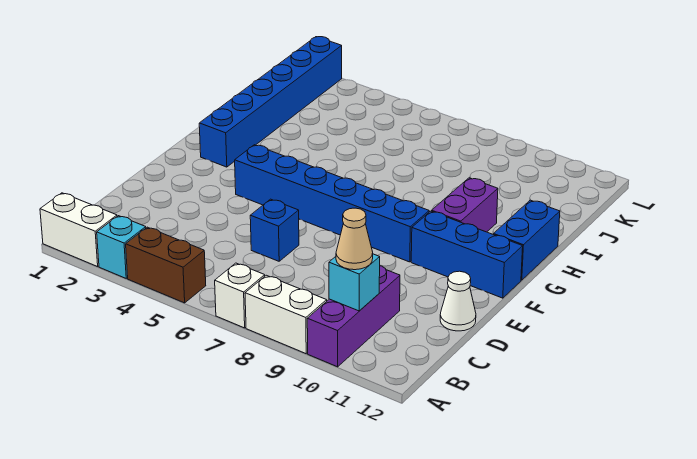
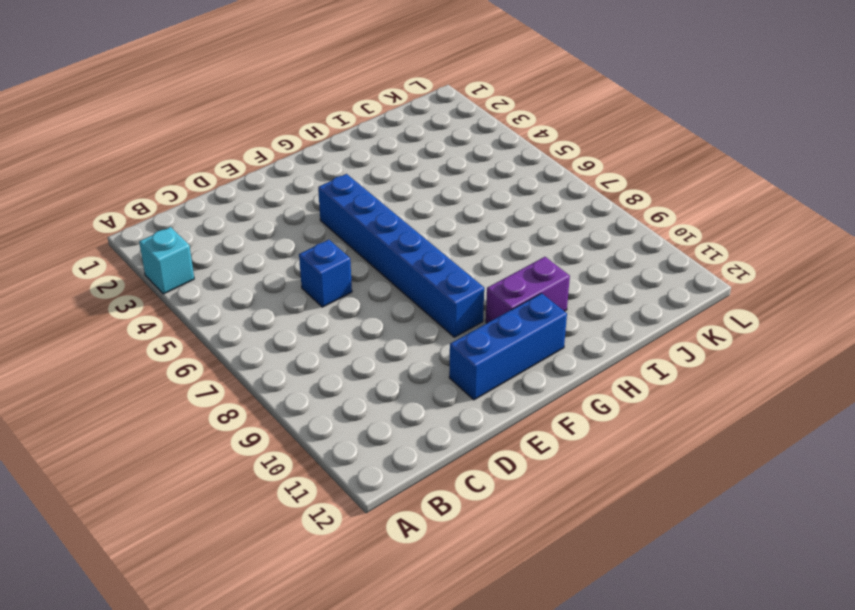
blue 1x3 brick [449,293,567,400] -> blue 1x3 brick turned to [411,211,523,298]
none -> white 1x2 brick [40,193,117,267]
none -> brown 1x2 brick [126,227,206,303]
none -> white 1x1 brick [215,263,265,328]

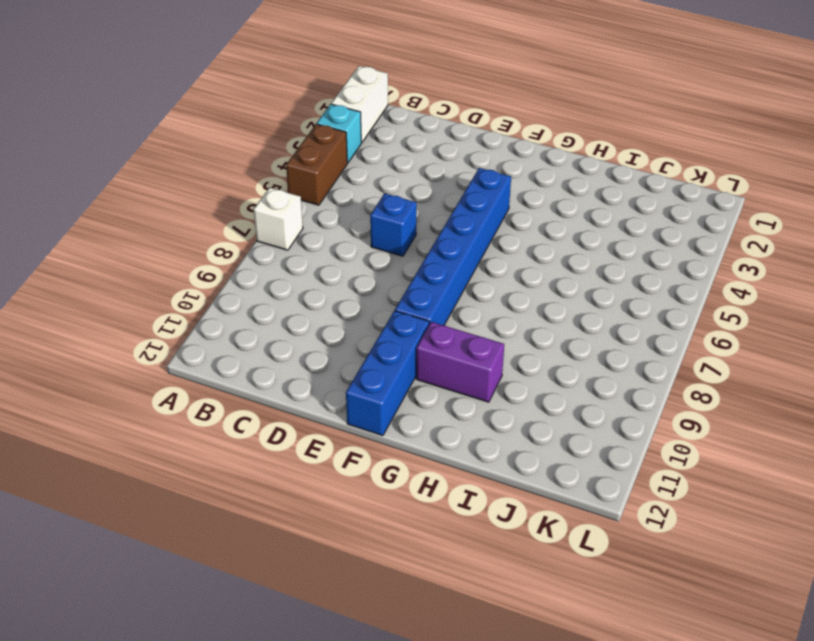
none -> white 1x2 brick [245,275,327,354]
none -> purple 1x3 brick [307,266,400,367]
none -> white 1x1 cone [440,271,476,331]

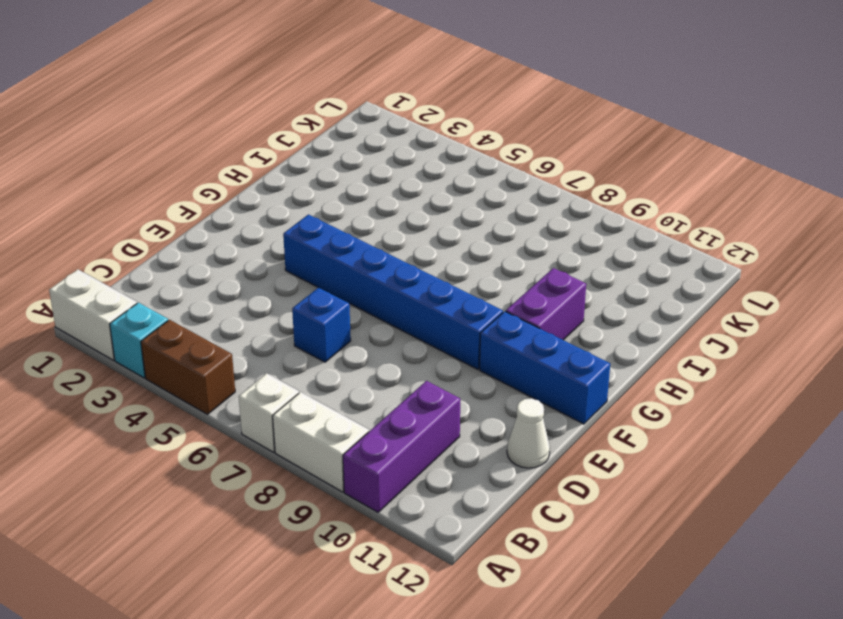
none -> blue 1x6 brick [199,37,342,167]
none -> blue 1x2 brick [493,200,560,280]
none -> cyan 1x1 brick [329,254,380,311]

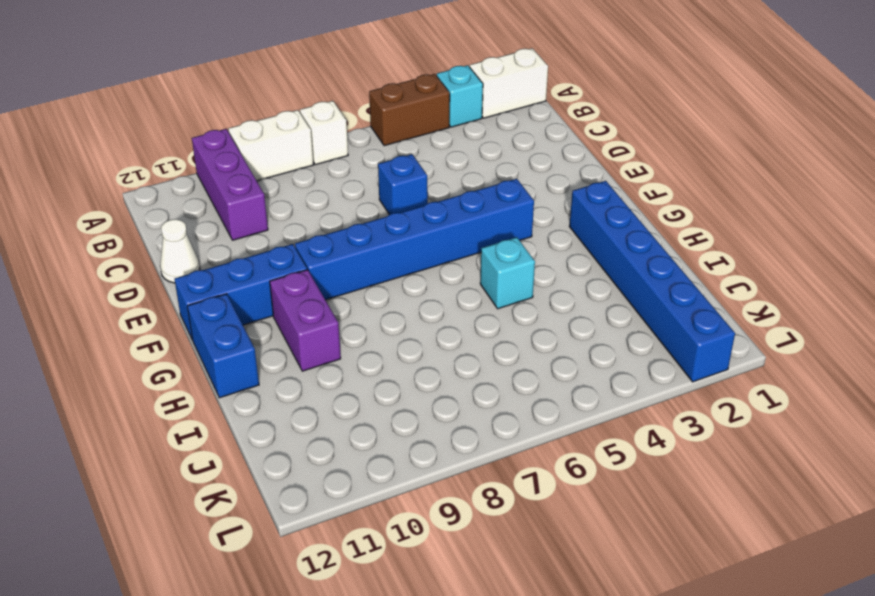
cyan 1x1 brick [480,237,535,309] -> cyan 1x1 brick moved to [329,254,380,311]
none -> tan 1x1 cone [336,208,373,270]

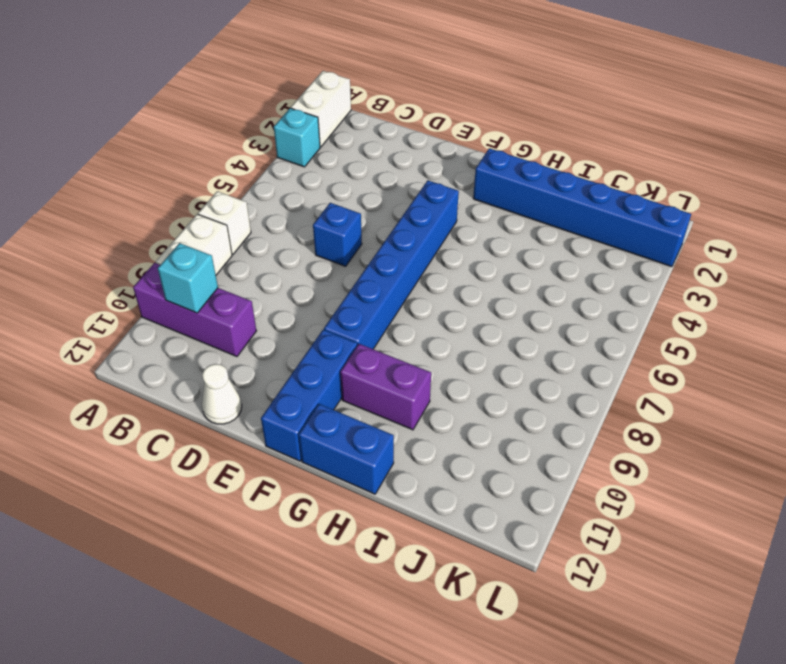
none -> brown 1x2 brick [126,227,206,303]
none -> tan 1x1 cone [336,208,373,270]

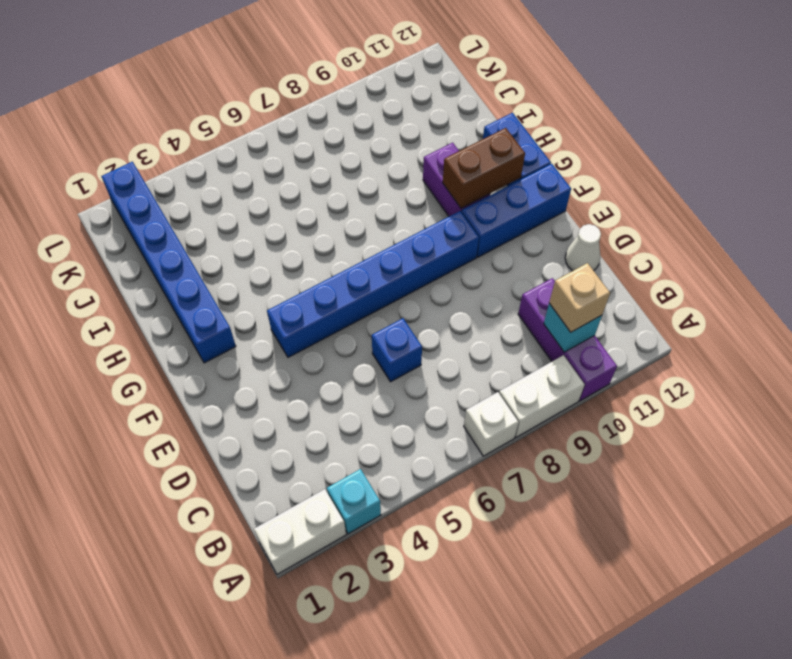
tan 1x1 brick [549,263,610,332] -> tan 1x1 cone [336,208,373,270]
brown 1x2 brick [443,128,525,208] -> brown 1x2 brick moved to [126,227,206,303]

